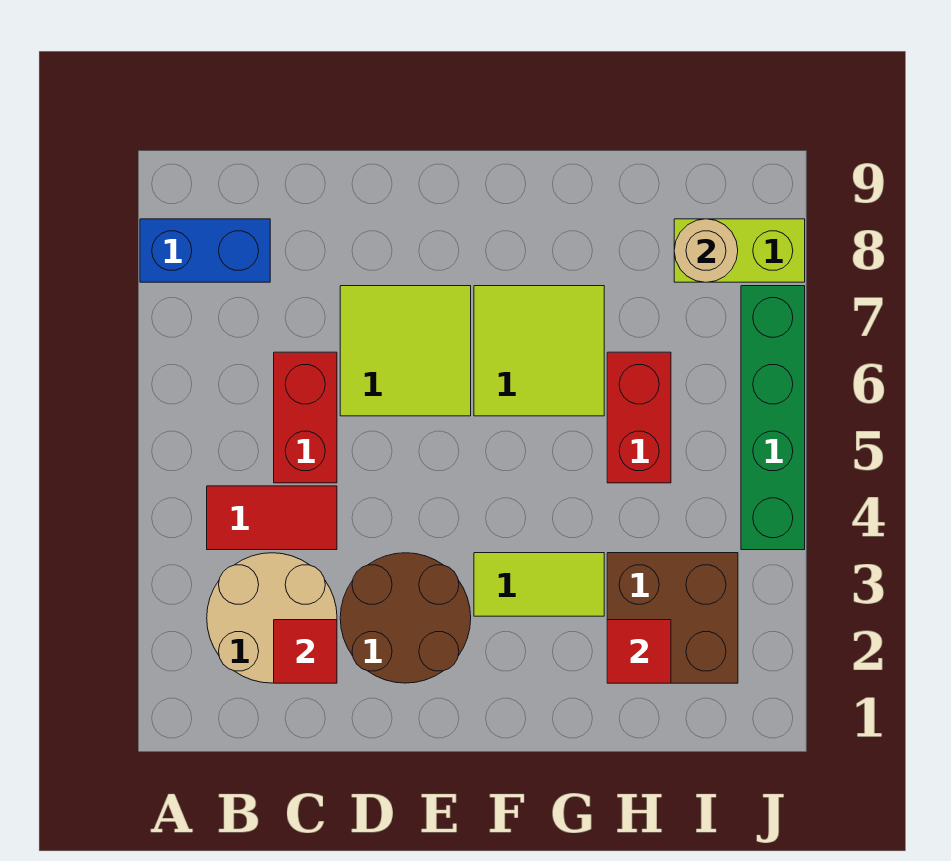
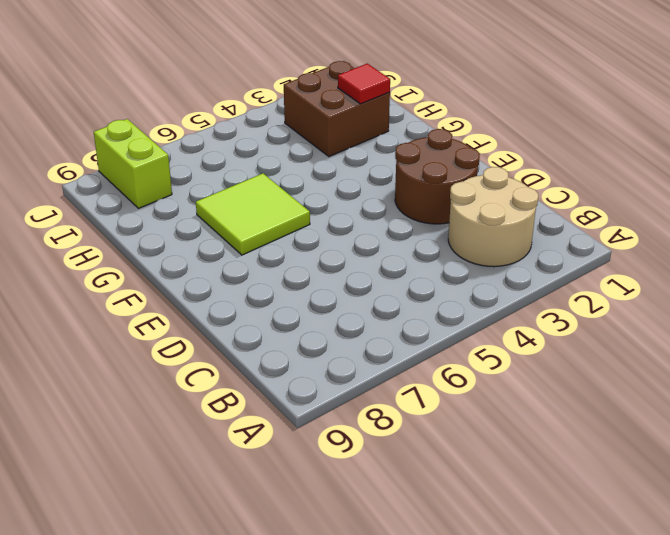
none -> blue 1x2 brick [140,219,270,282]
none -> red 1x2 tile [207,486,337,550]
none -> red 1x2 brick [274,352,337,483]

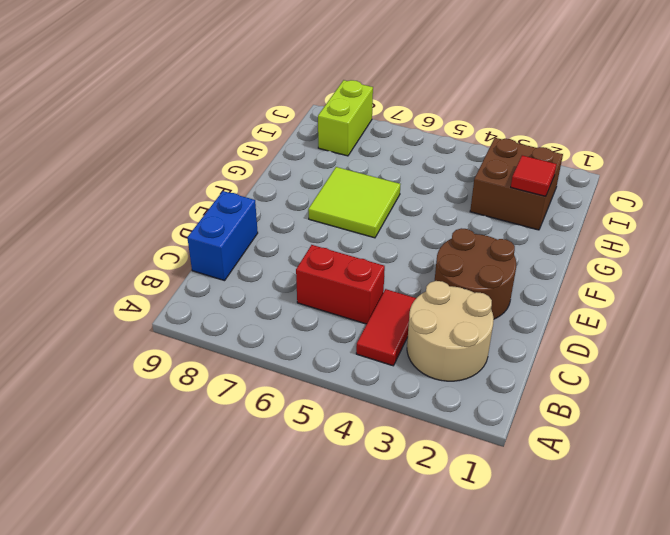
blue 1x2 brick [187,191,258,281] -> blue 1x2 brick moved to [140,219,270,282]
none -> lime 2x2 tile [340,286,471,416]
none -> lime 1x2 tile [474,553,604,616]
none -> red 1x2 brick [607,352,671,483]

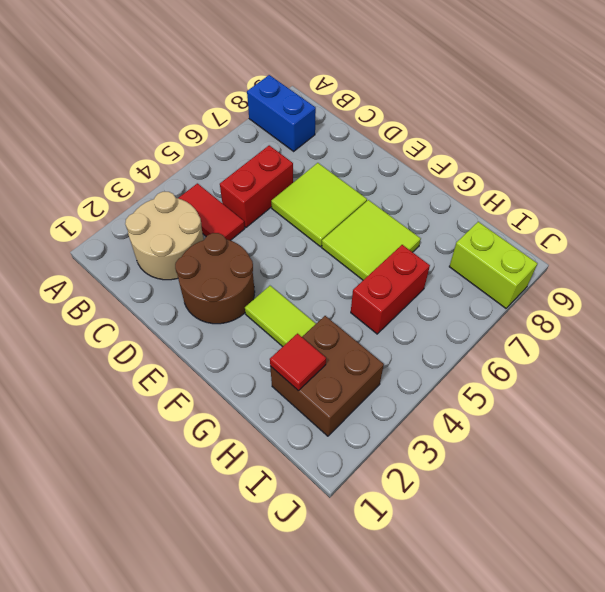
none -> green 1x4 brick [741,286,805,550]
none -> red 1x1 tile [274,620,337,683]
none -> tan 1x1 round brick [674,219,738,282]

